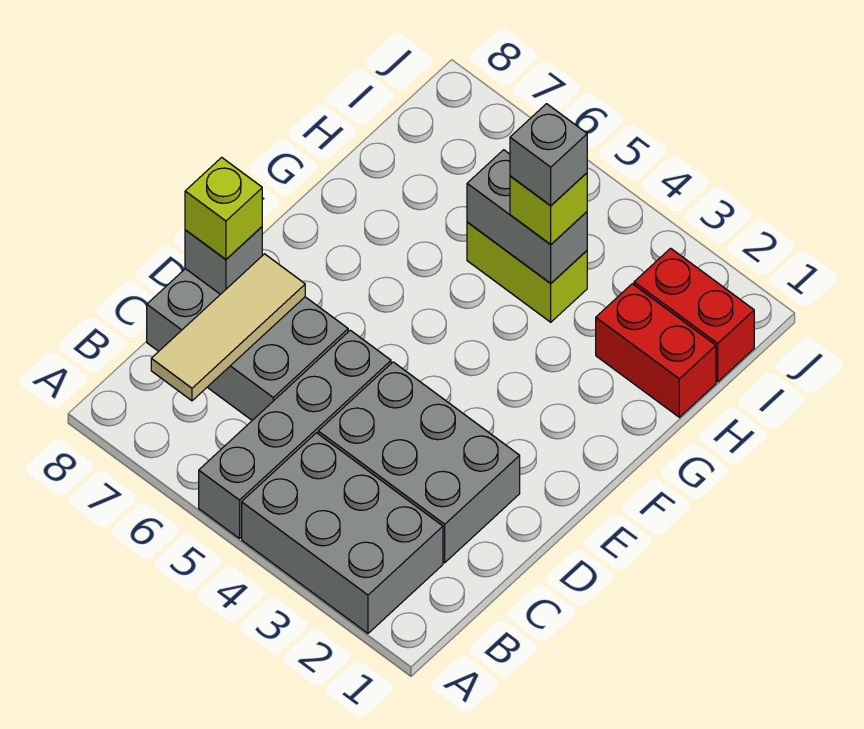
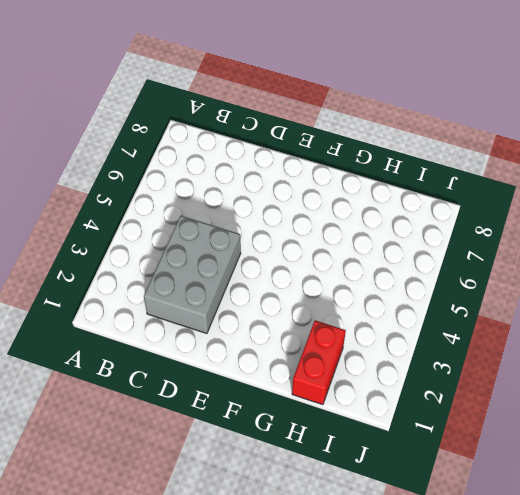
none -> grey 2x3 brick [242,433,443,633]
none -> grey 1x4 brick [199,330,391,538]
none -> grey 2x3 brick [147,269,348,420]

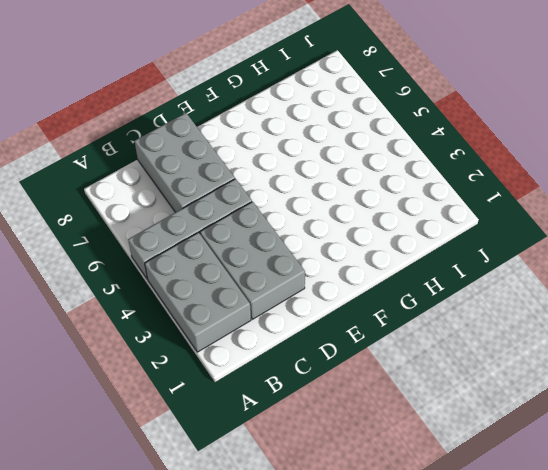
none -> red 1x2 brick [596,284,716,417]
none -> lime 1x2 brick [467,222,587,322]
none -> red 1x2 brick [634,248,754,382]

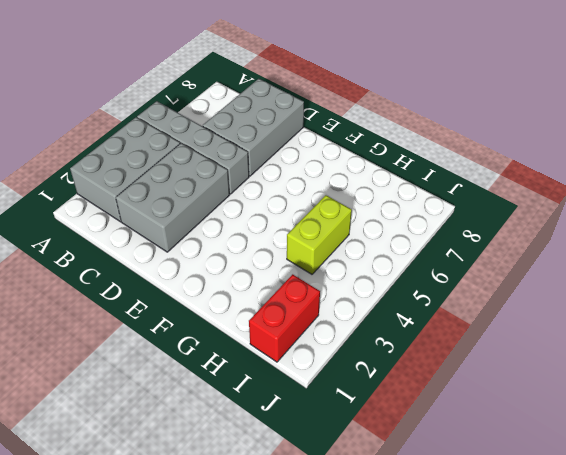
none -> red 1x2 brick [596,284,716,417]
none -> tan 1x3 tile [151,254,305,401]
none -> grey 1x1 brick [185,227,262,294]

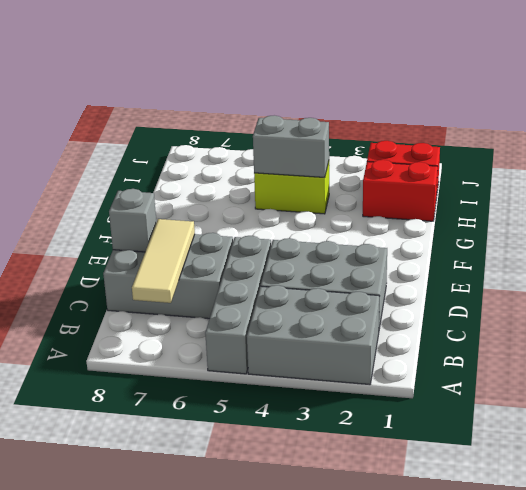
none -> lime 1x1 brick [185,157,262,259]
none -> lime 1x1 brick [510,173,587,245]
none -> grey 1x1 brick [510,104,587,206]

